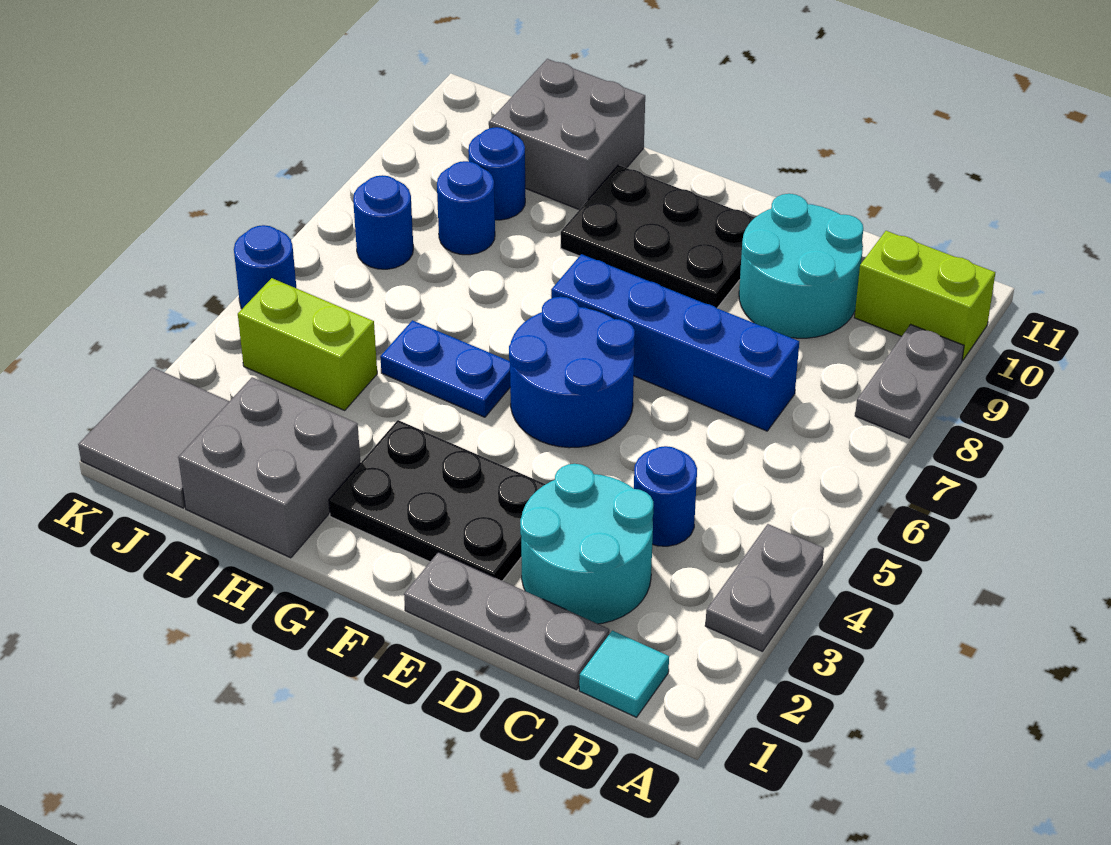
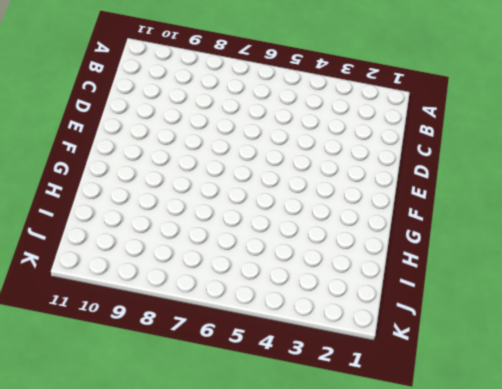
none -> grey 1x2 plate [705,524,824,651]
none -> grey 1x2 plate [855,325,964,438]
none -> lime 1x2 brick [854,231,995,360]

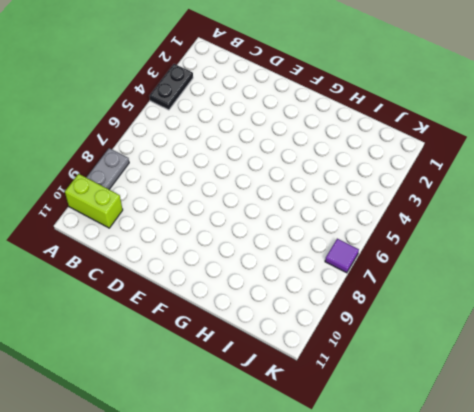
black 1x2 plate [149,64,193,110] -> grey 1x2 plate [705,524,824,651]
purple 1x1 tile [325,239,359,273] -> none
none -> cyan 1x1 tile [579,631,669,717]
none -> grey 1x3 plate [404,552,609,690]
none -> cyan 2x2 round brick [520,464,653,624]

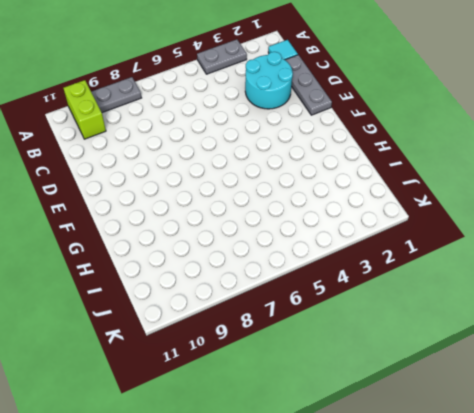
none -> blue 1x1 round brick [634,446,697,546]
none -> blue 1x4 brick [551,254,799,431]
none -> cyan 2x2 round brick [739,194,863,338]

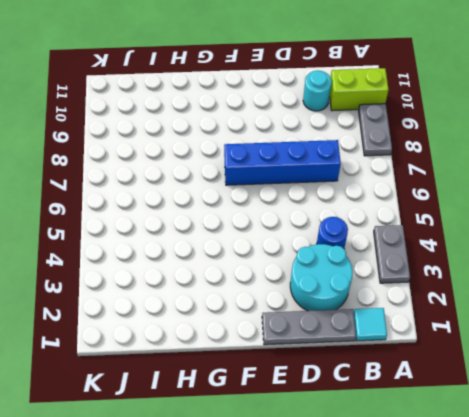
cyan 1x1 round brick [303,71,332,111] -> cyan 2x2 round brick [739,194,863,338]
none -> black 2x3 plate [329,420,546,581]
none -> blue 2x2 round brick [509,297,635,448]
none -> black 2x3 plate [561,165,755,308]

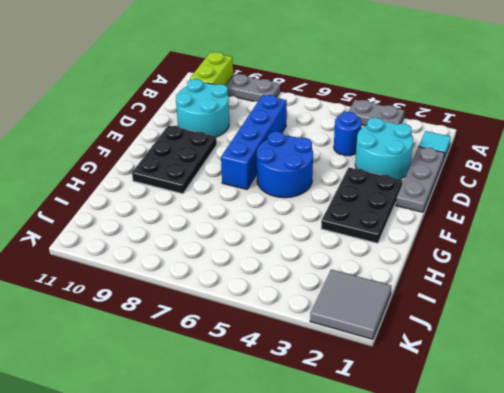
none -> blue 1x2 plate [380,320,510,417]
none -> grey 2x2 brick [178,377,360,558]
none -> grey 2x2 brick [489,59,645,210]

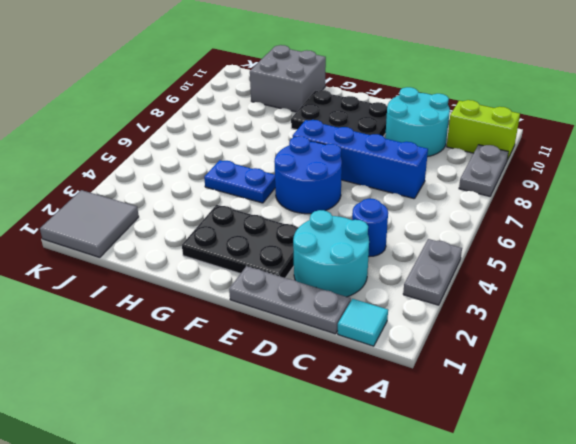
none -> grey 2x2 brick [178,377,360,558]
none -> lime 1x2 brick [238,278,377,410]
none -> blue 1x1 round brick [437,161,495,255]

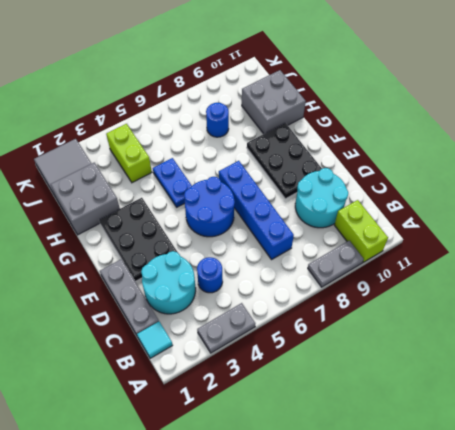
none -> blue 1x1 round brick [468,127,525,220]
none -> blue 1x1 round brick [353,175,413,269]
none -> blue 1x1 round brick [234,225,296,309]

